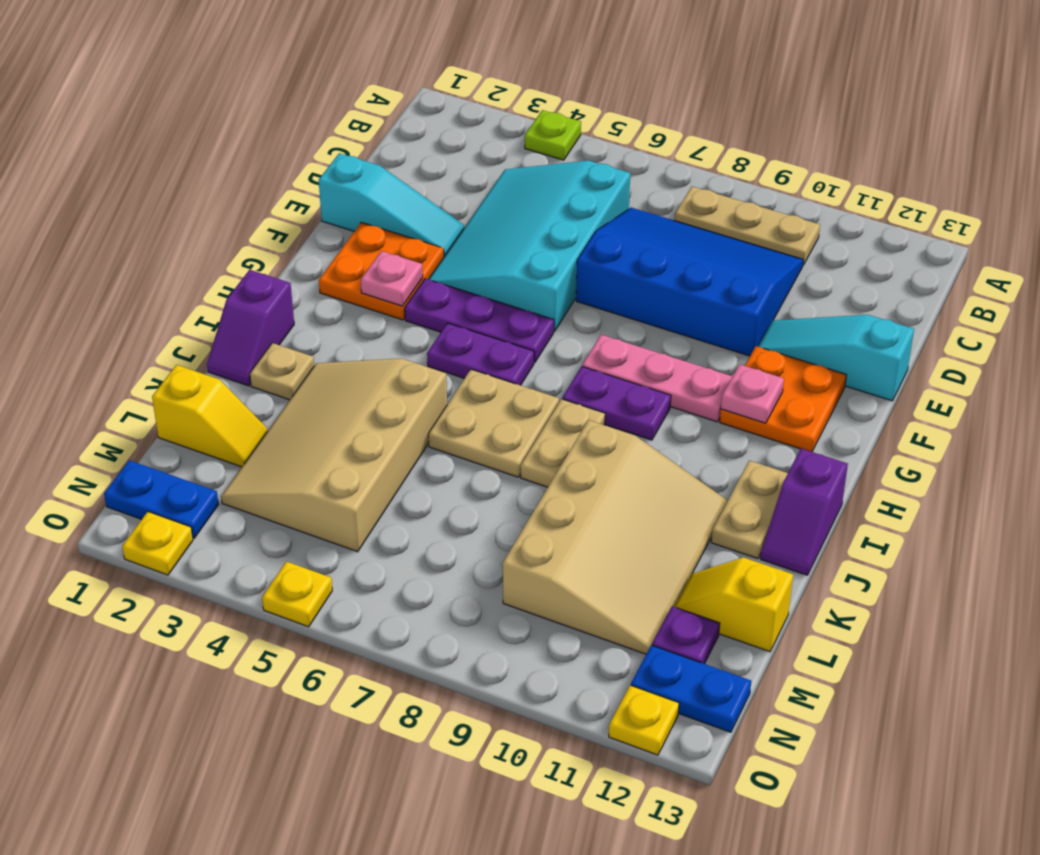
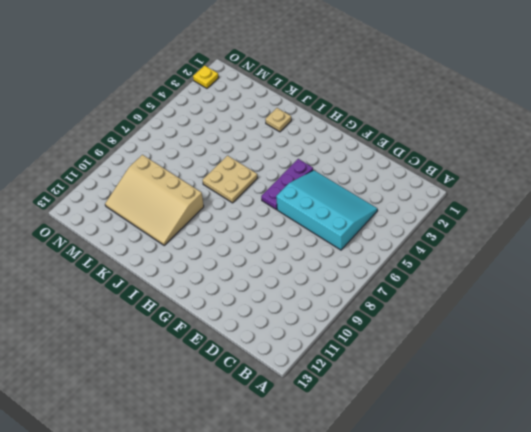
none -> lime 1x1 plate [525,110,581,160]
none -> tan 1x3 plate [675,187,820,265]
none -> blue 3x4 slope [576,208,803,356]
none -> cyan 1x3 slope [319,153,464,256]

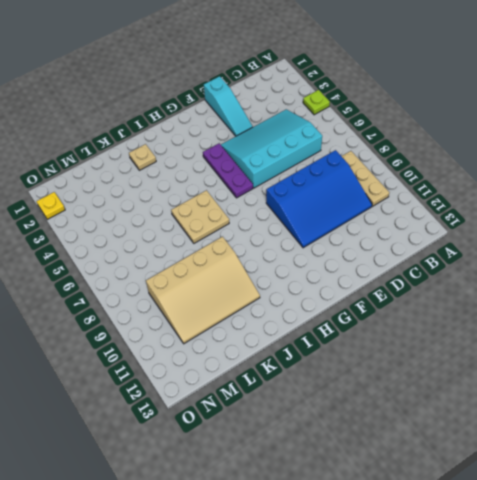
blue 3x4 slope [266,150,372,248] -> blue 3x4 slope turned to [576,208,803,356]
none -> cyan 1x3 slope [758,315,914,401]
none -> orange 2x2 plate [319,222,444,320]
none -> orange 2x2 plate [720,346,846,452]
none -> pink 1x3 plate [582,335,732,422]

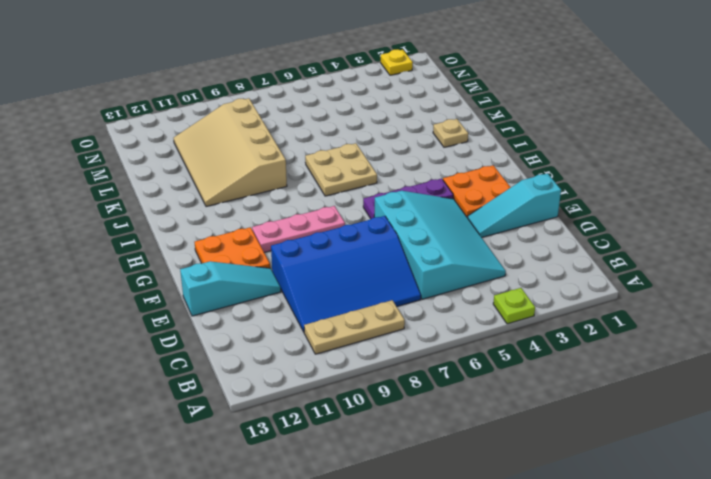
none -> purple 1x2 plate [427,323,534,385]
none -> purple 1x2 plate [562,366,671,440]
none -> purple 1x2 slope [207,270,294,386]
none -> tan 1x2 plate [521,399,605,487]

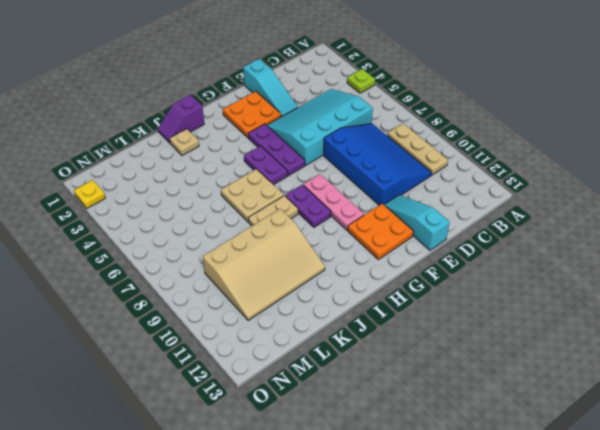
none -> tan 1x2 plate [711,461,788,559]
none -> purple 1x2 slope [760,449,848,575]
none -> tan 3x4 slope [221,359,447,552]
none -> yellow 1x2 slope [152,365,267,467]

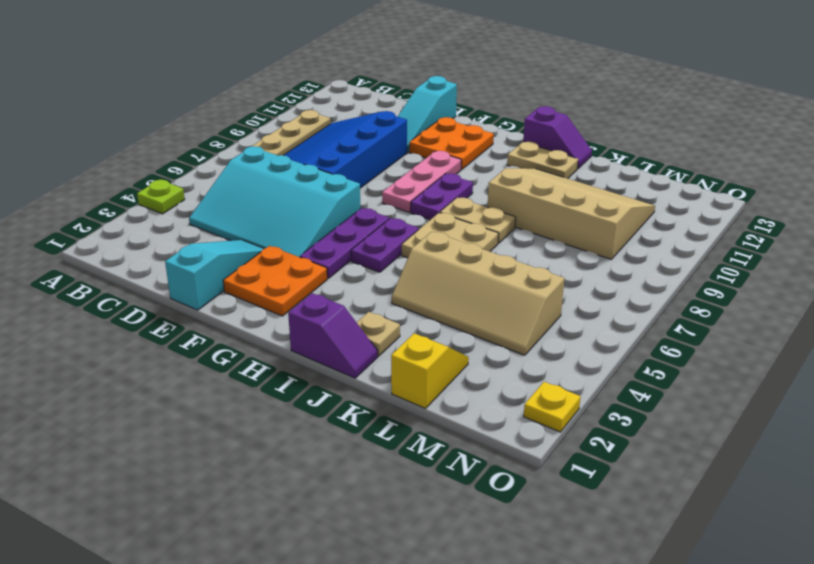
tan 2x4 slope [392,232,565,355] -> tan 3x4 slope [221,359,447,552]
none -> yellow 1x2 slope [674,557,793,652]
none -> purple 1x1 plate [652,606,720,664]
none -> blue 1x2 plate [104,460,219,538]
none -> blue 1x2 plate [631,645,751,732]

